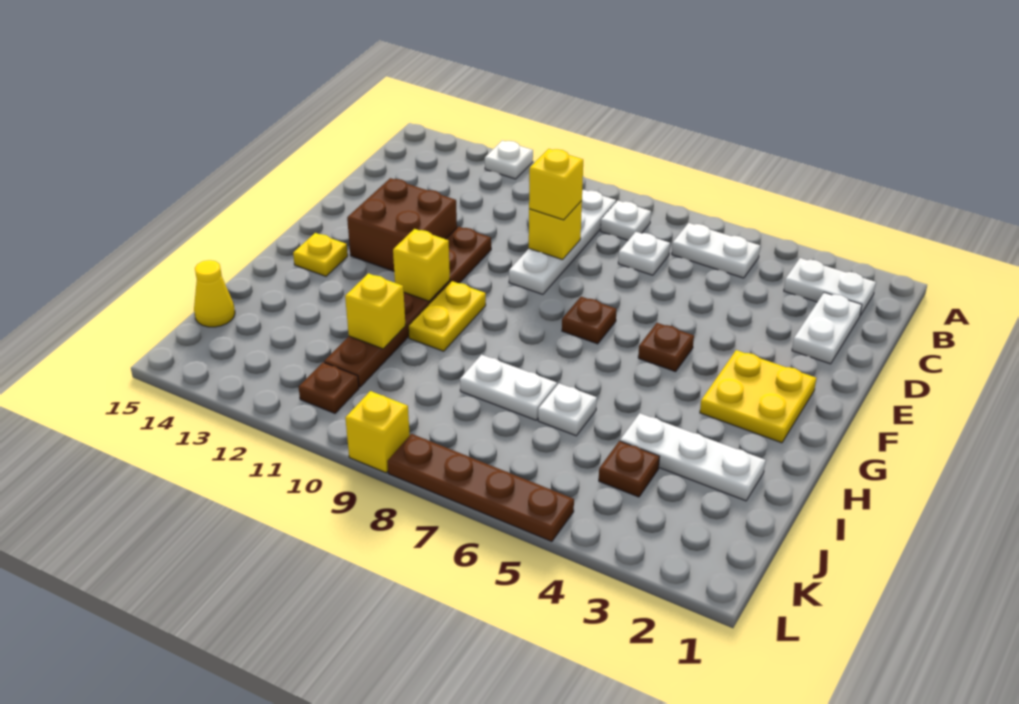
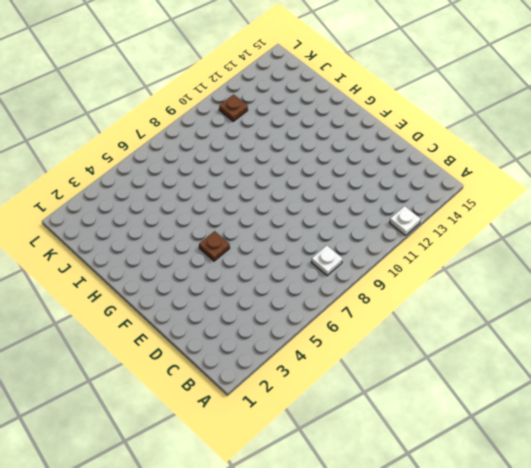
none -> white 1x2 plate [784,258,876,315]
none -> white 1x2 plate [672,223,760,278]
none -> white 1x4 plate [509,190,616,294]

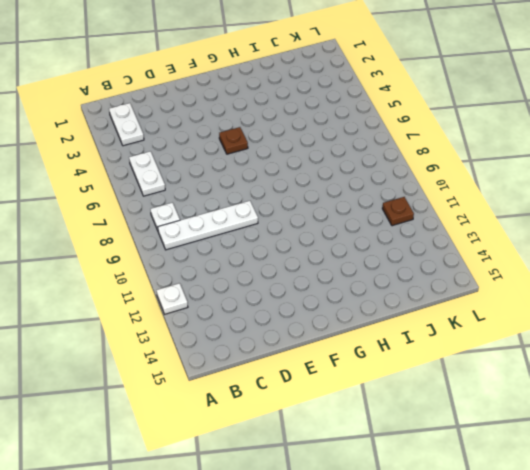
none -> white 1x2 plate [792,292,862,364]
none -> white 1x1 plate [618,232,670,275]
none -> brown 1x6 plate [324,227,491,387]

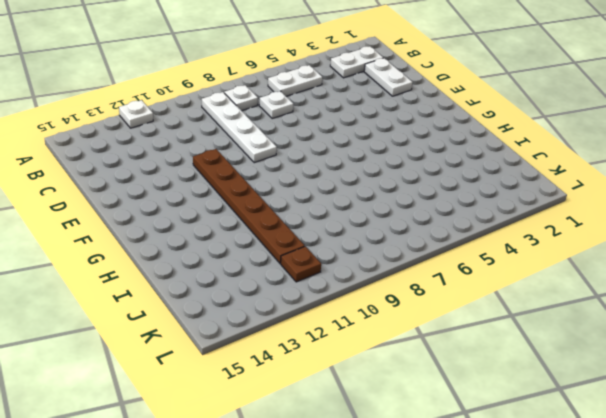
none -> brown 2x2 brick [347,178,457,271]
none -> yellow 2x2 plate [700,350,816,443]
none -> brown 1x1 plate [638,323,694,372]

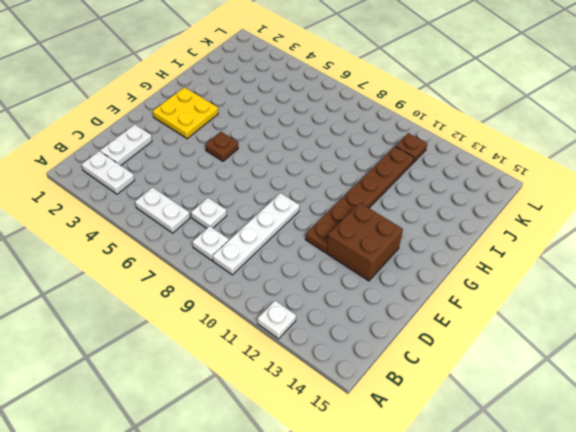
none -> brown 1x1 plate [562,297,617,344]
none -> yellow 1x2 plate [408,281,486,351]
none -> yellow 1x1 plate [293,233,348,276]

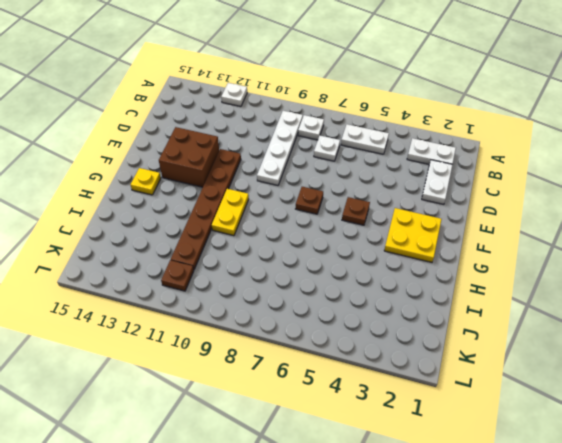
none -> white 1x3 plate [620,413,766,501]
none -> white 1x1 plate [538,383,597,436]
none -> white 1x2 plate [460,355,557,420]

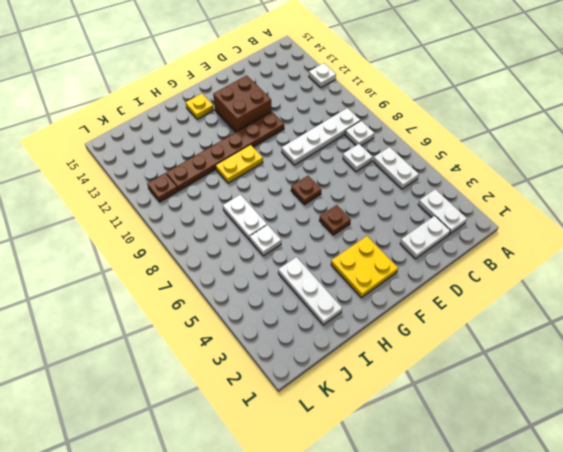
none -> brown 1x1 plate [599,441,660,497]
none -> yellow 1x1 cone [194,260,235,327]
none -> brown 1x4 plate [387,434,574,542]

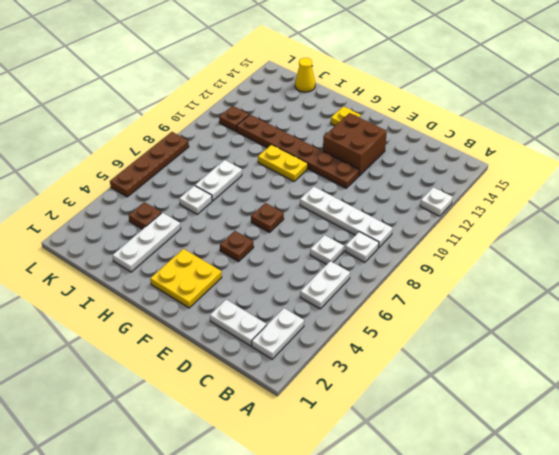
none -> yellow 1x1 brick [345,391,410,473]
none -> yellow 1x1 brick [529,201,582,260]
none -> yellow 1x1 brick [393,229,450,301]

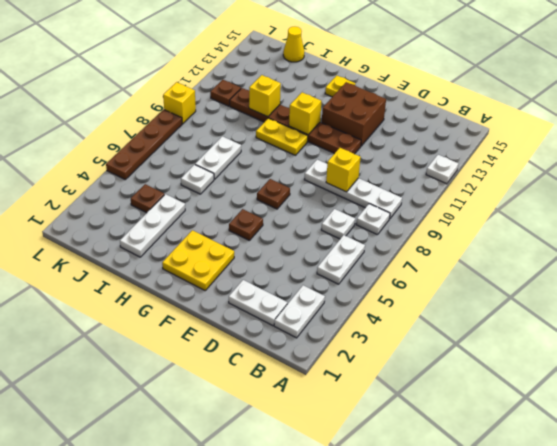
none -> yellow 1x1 brick [529,149,583,220]

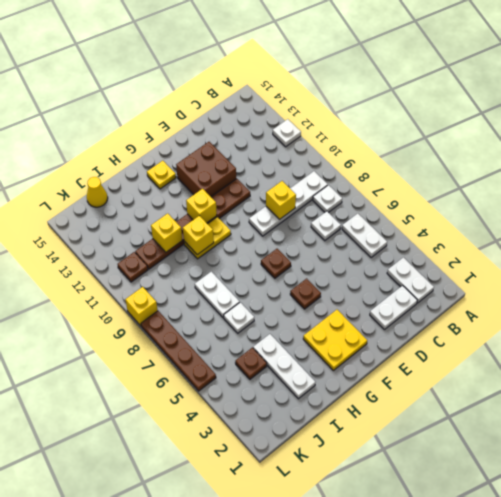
yellow 1x1 brick [183,216,214,255] -> yellow 1x1 brick moved to [529,149,583,220]

